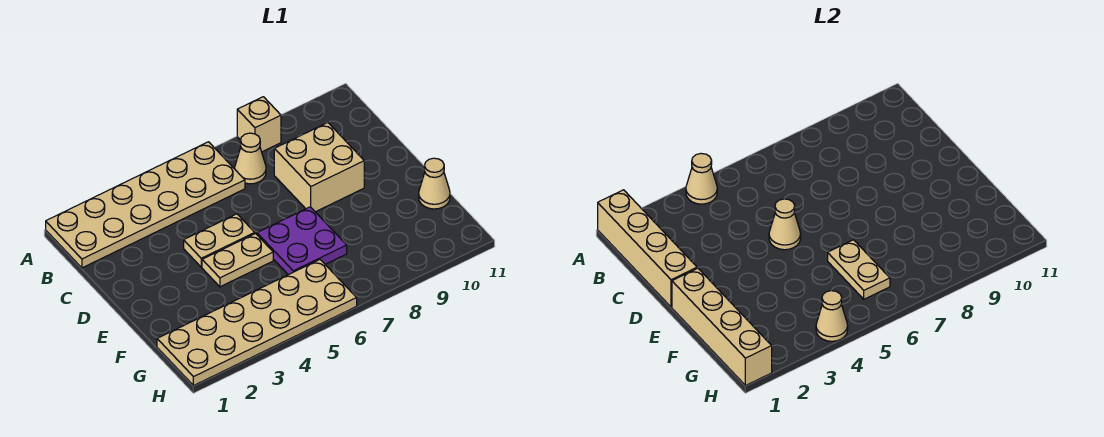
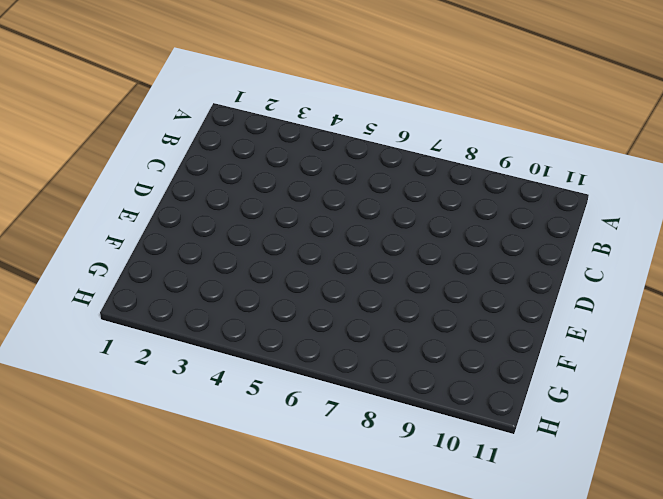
none -> tan 2x6 plate [46,142,245,268]
none -> tan 1x1 brick [237,97,281,152]
none -> tan 1x1 cone [235,133,266,184]

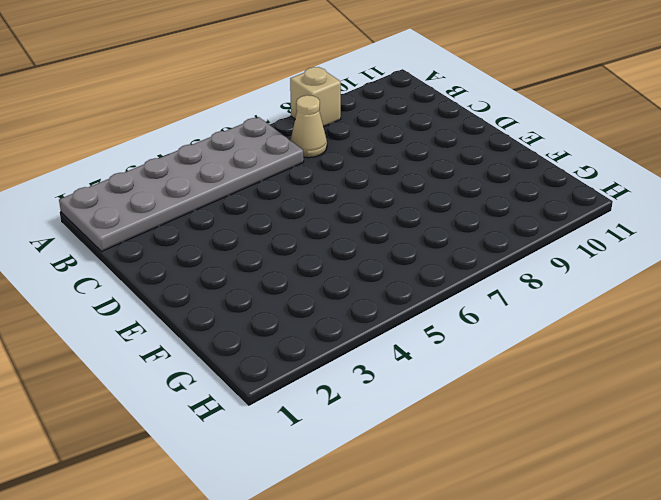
grey 2x6 plate [59,117,304,251] -> tan 2x6 plate [46,142,245,268]
none -> tan 2x2 brick [274,123,364,212]
none -> tan 1x2 plate [184,214,255,267]
none -> tan 1x2 plate [202,234,273,287]

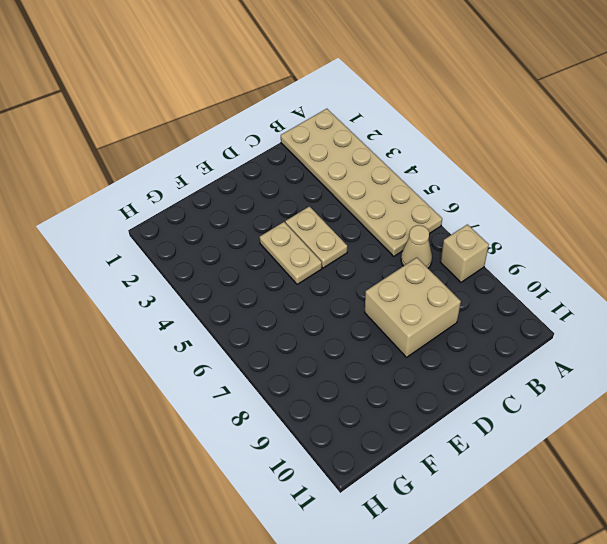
none -> purple 2x2 plate [257,207,347,275]
none -> tan 1x1 cone [419,158,450,209]
none -> tan 2x6 plate [157,260,357,386]

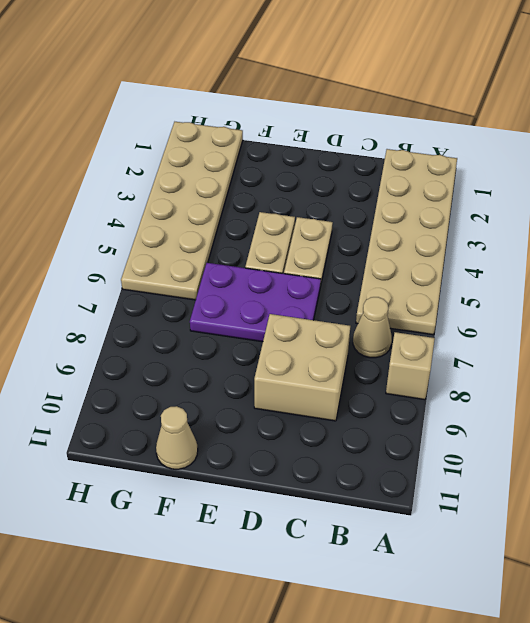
purple 2x3 plate [190,263,321,342] -> purple 2x2 plate [257,207,347,275]
none -> tan 1x4 brick [598,190,697,307]
none -> tan 1x1 cone [686,154,717,204]
none -> tan 1x1 cone [769,199,801,250]

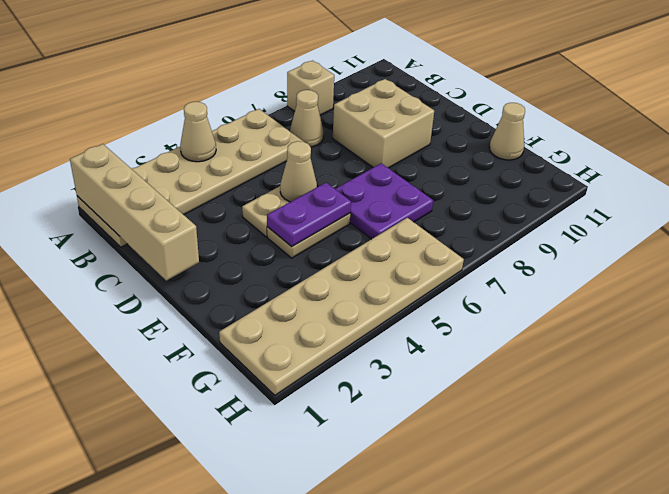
purple 1x2 plate [267,183,351,247] -> none
none -> tan 1x4 brick [672,268,772,386]
none -> tan 1x2 plate [828,240,890,299]
none -> tan 1x1 cone [816,291,848,341]

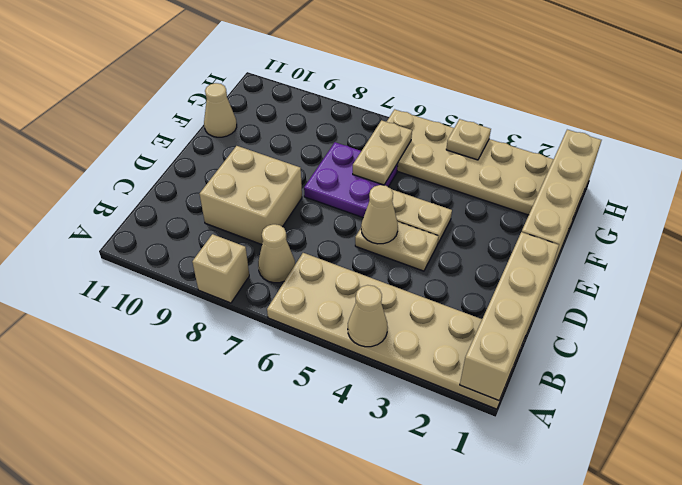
tan 1x1 plate [446,119,491,160] -> tan 1x1 cone [816,291,848,341]

